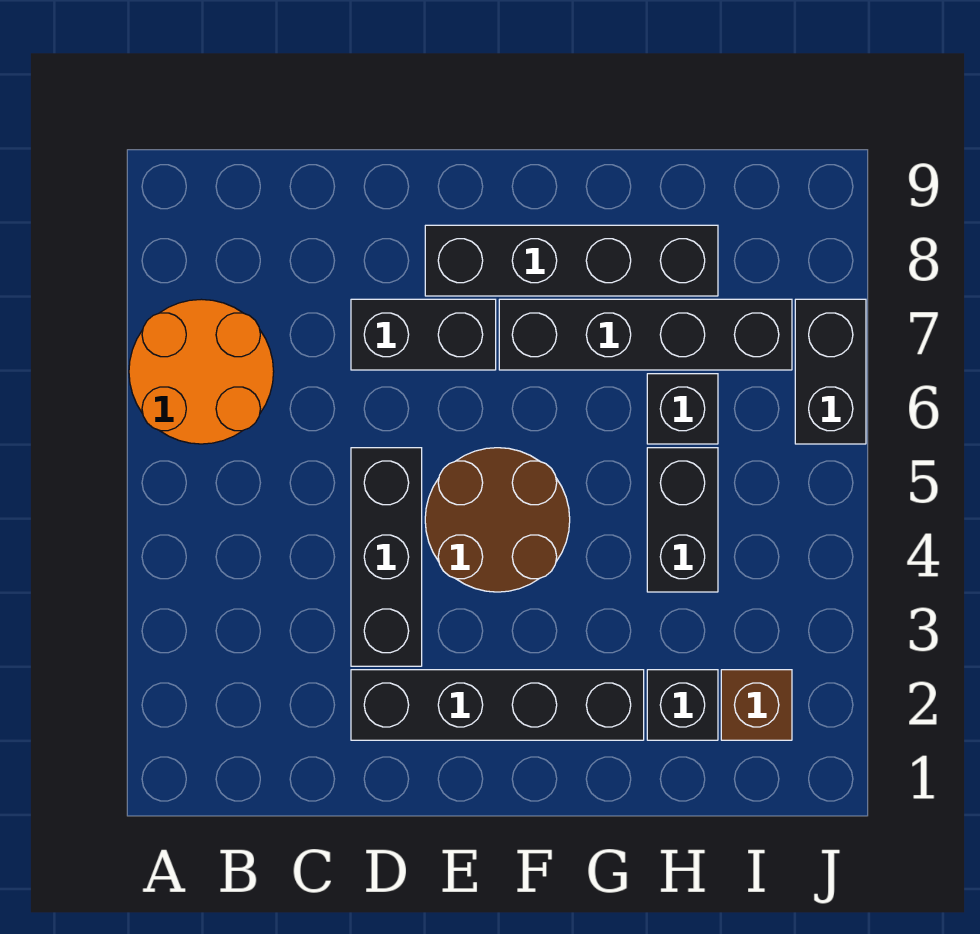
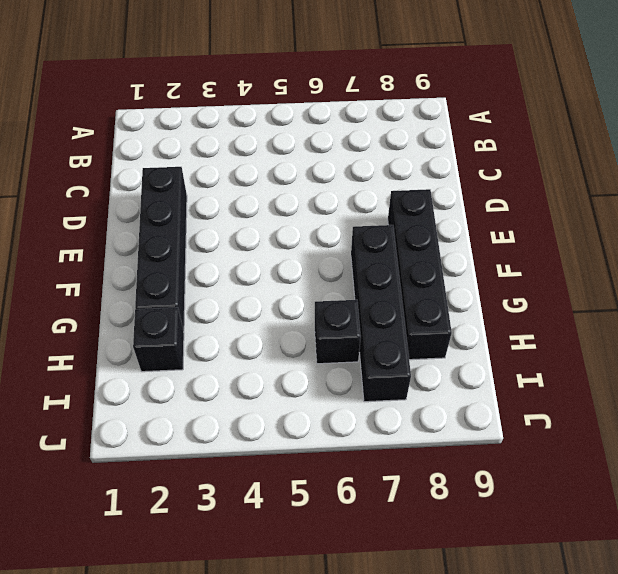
none -> orange 2x2 round brick [129,299,274,444]
none -> black 1x3 brick [351,448,422,666]
none -> black 1x2 brick [351,299,496,370]

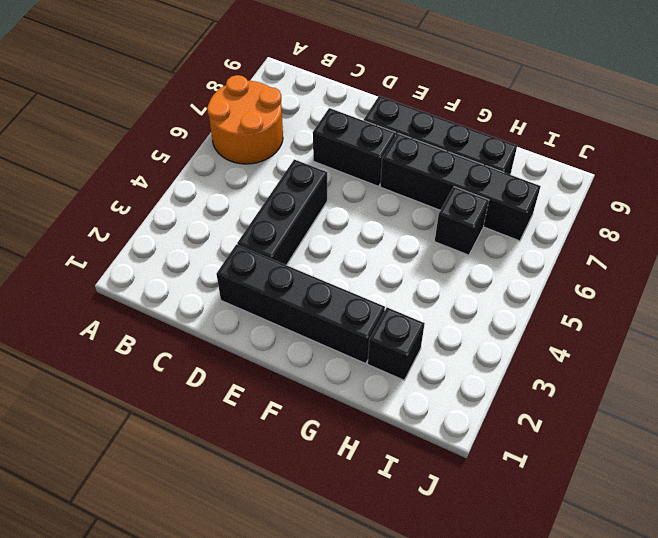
none -> brown 2x2 round brick [425,448,570,592]
none -> black 1x2 brick [647,448,718,592]
none -> brown 1x1 brick [721,670,792,740]

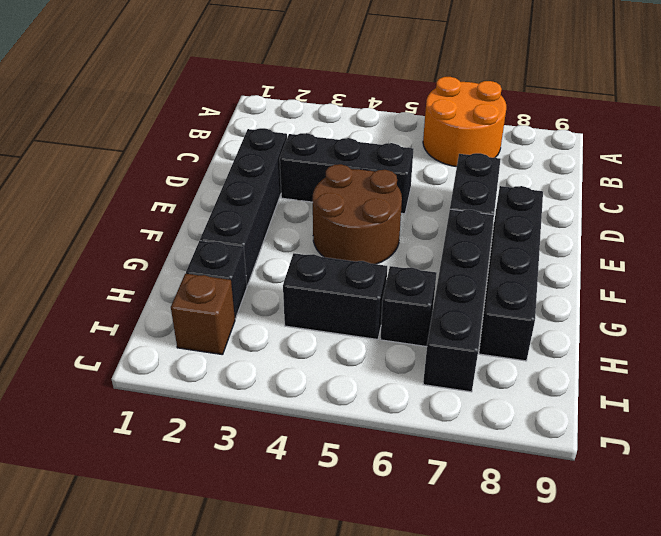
none -> black 1x2 brick [795,299,866,444]

